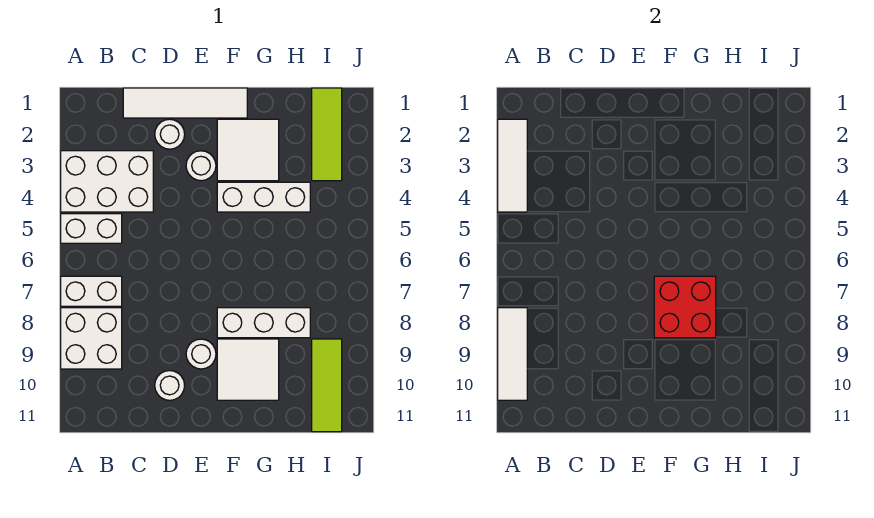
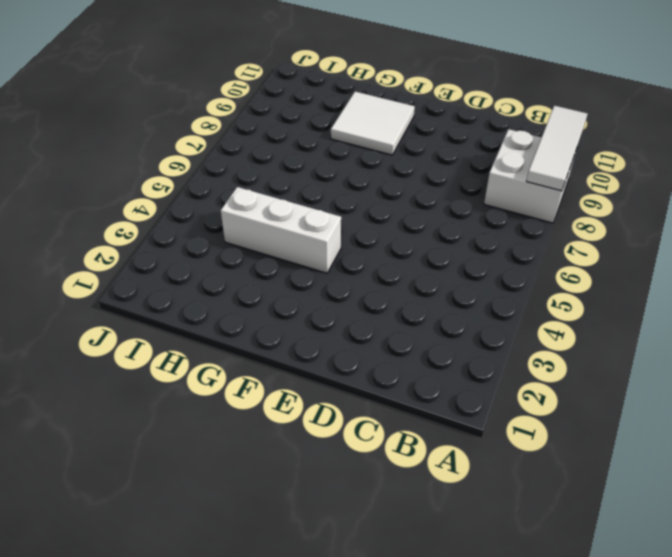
none -> white 2x3 brick [61,151,153,212]
none -> white 1x2 brick [61,214,122,243]
none -> white 1x2 brick [61,276,122,306]

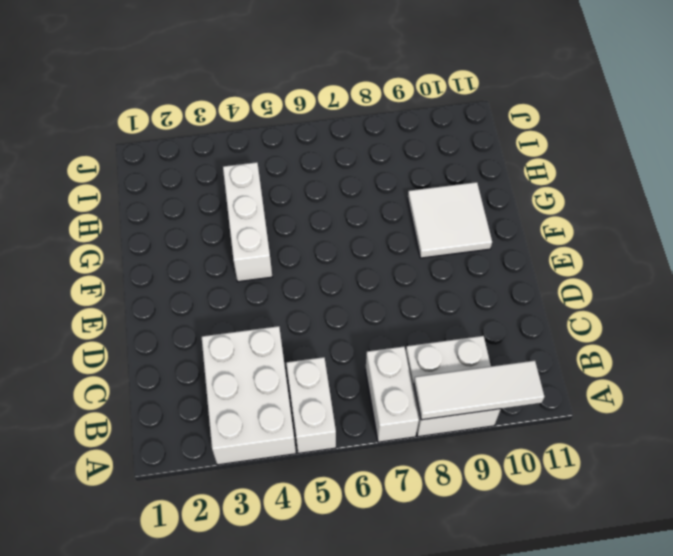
none -> white 1x4 tile [123,88,247,118]
none -> white 1x1 round brick [155,119,185,149]
none -> white 1x1 round brick [155,371,185,400]

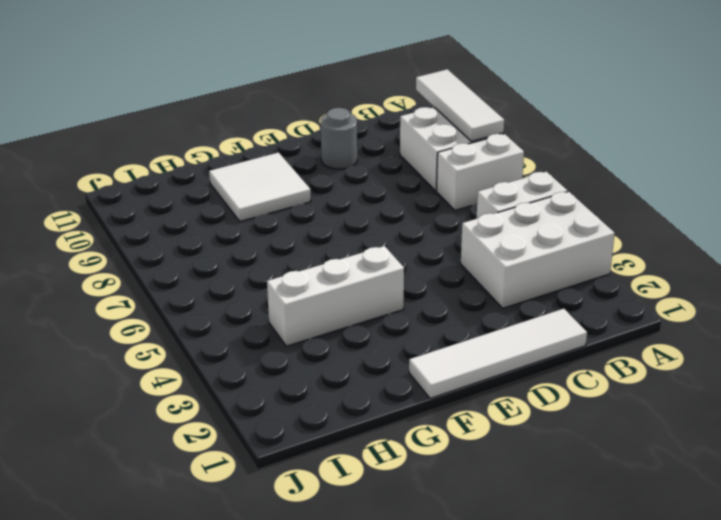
grey 1x1 round brick [321,108,357,169] -> white 1x1 round brick [155,371,185,400]
none -> white 1x1 round brick [155,119,185,149]
none -> white 1x1 round brick [186,151,216,181]
none -> white 1x1 round brick [186,339,216,369]

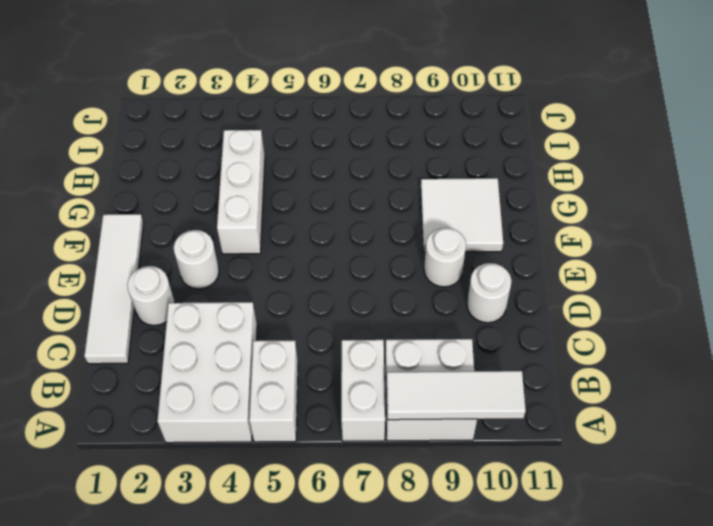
none -> white 2x2 tile [217,119,279,181]
none -> white 1x3 brick [217,308,310,338]
none -> lime 1x3 tile [312,88,342,181]

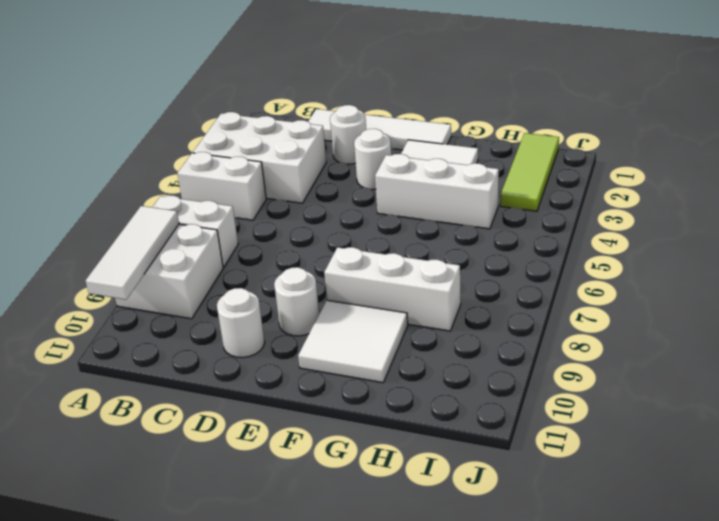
none -> lime 1x3 tile [312,339,342,432]
none -> white 1x3 tile [498,119,527,212]
none -> red 2x2 brick [654,276,716,338]

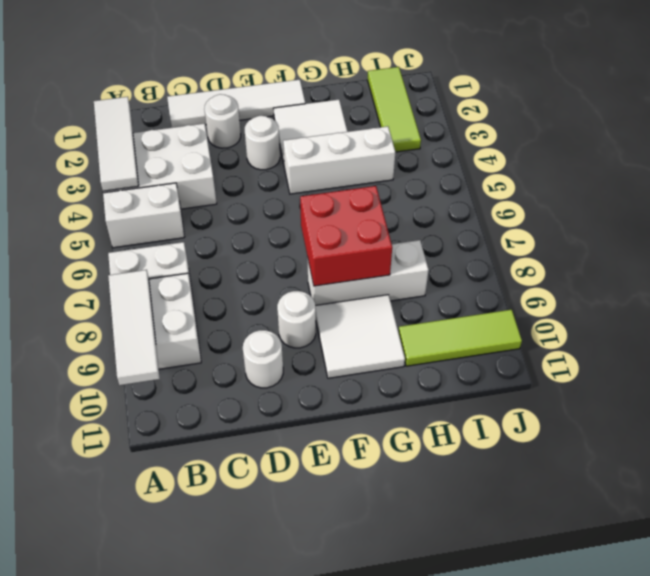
lime 1x3 tile [398,310,522,366] -> lime 1x3 tile turned to [312,339,342,432]

